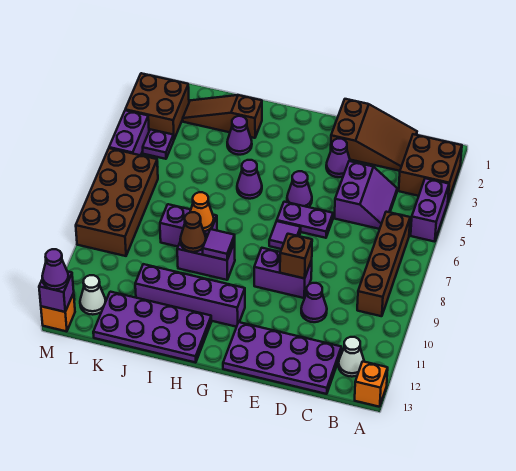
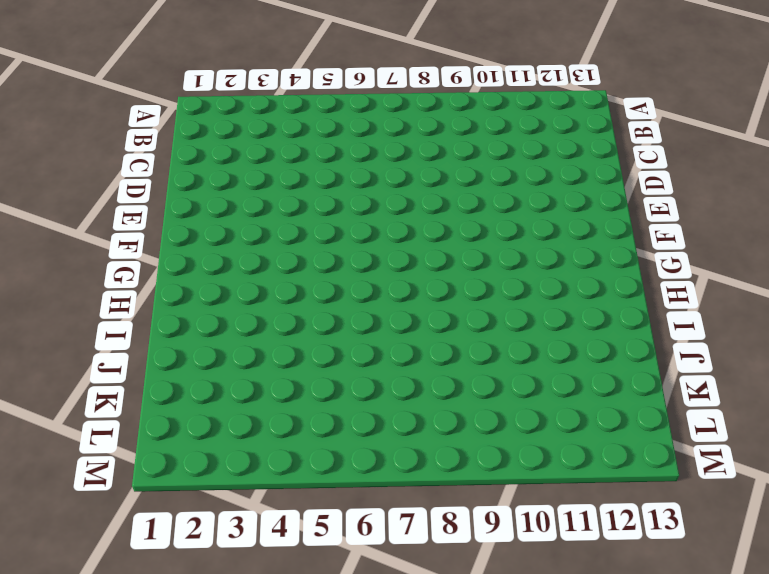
none -> brown 2x2 brick [399,134,462,201]
none -> purple 1x2 brick [411,178,449,242]
none -> orange 1x1 brick [355,361,388,407]
none -> brown 1x4 brick [357,212,410,316]

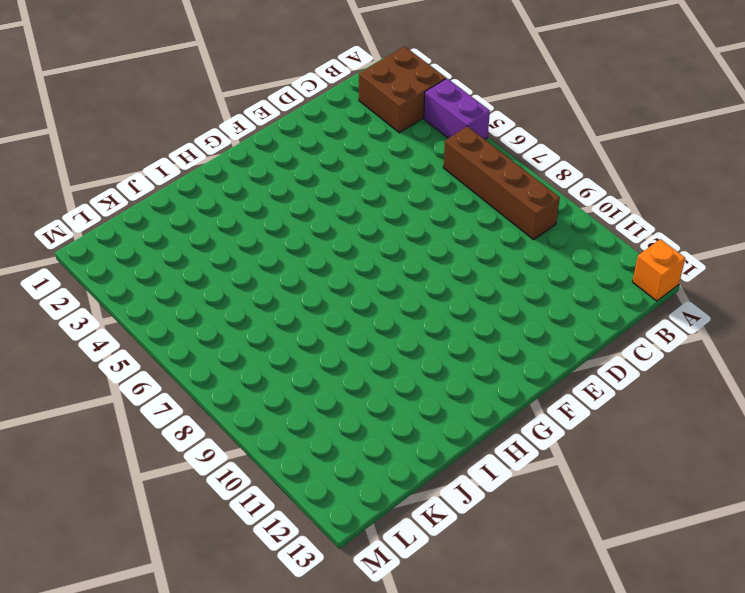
none -> white 1x1 cone [339,337,364,377]
none -> brown 2x3 slope [331,99,417,171]
none -> purple 2x2 slope [335,161,397,229]
none -> purple 2x4 plate [223,322,341,394]

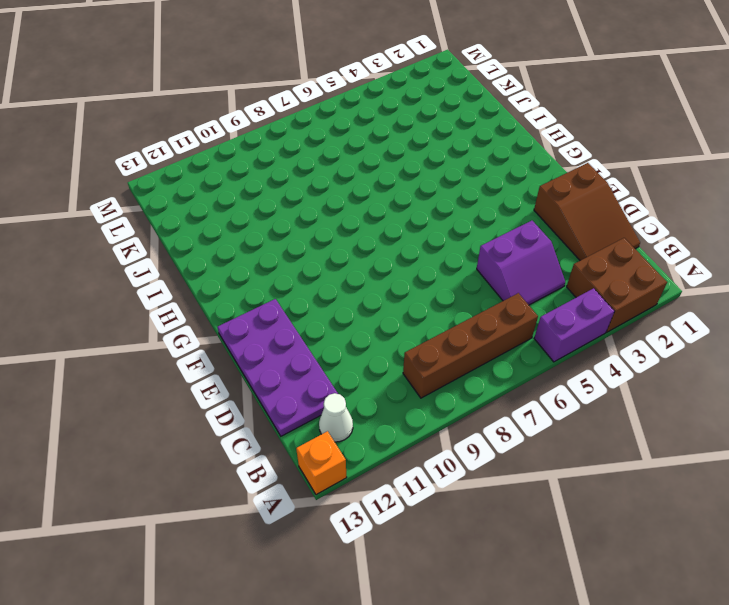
none -> purple 1x1 cone [301,283,327,322]
none -> purple 1x1 cone [326,139,350,177]
none -> purple 1x2 plate [277,202,333,238]
none -> purple 1x2 brick [254,248,312,298]

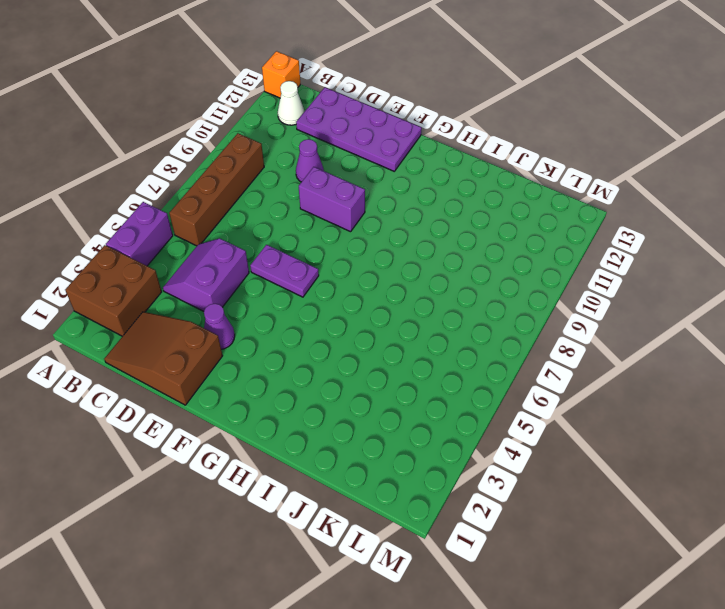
none -> purple 1x1 cone [287,171,312,207]
none -> purple 1x1 tile [269,221,301,249]
none -> purple 1x4 brick [135,264,245,327]
none -> purple 1x1 cone [237,160,262,199]

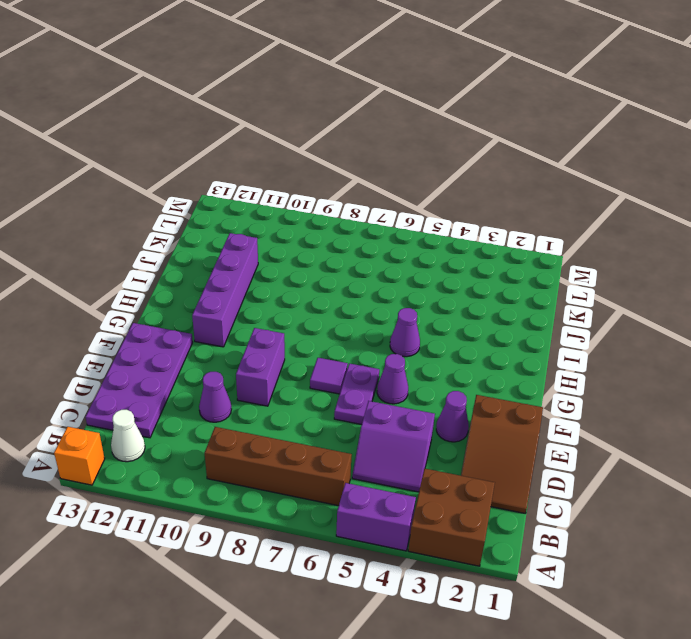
none -> purple 1x2 brick [177,235,235,280]
none -> purple 2x4 plate [93,292,211,363]
none -> brown 1x3 slope [183,95,262,138]
none -> purple 1x1 cone [227,116,252,155]

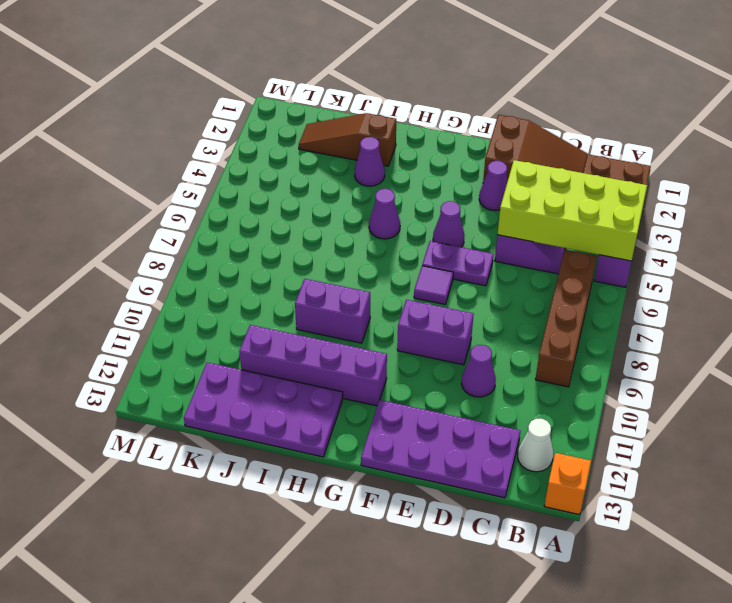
lime 2x4 brick [497,160,647,261] -> none
none -> purple 1x2 brick [160,204,217,247]
none -> brown 2x2 brick [125,73,189,139]
none -> purple 1x1 plate [143,129,174,159]
none -> brown 2x4 brick [76,148,158,256]

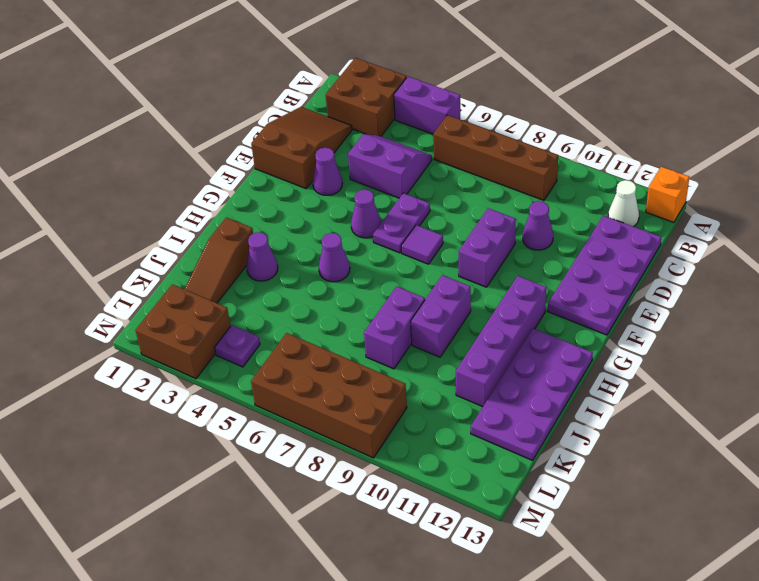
none -> white 1x1 cone [80,275,106,315]
none -> purple 1x2 brick [109,110,149,155]
none -> orange 1x1 brick [41,293,75,331]
none -> brown 1x1 brick [280,234,312,278]

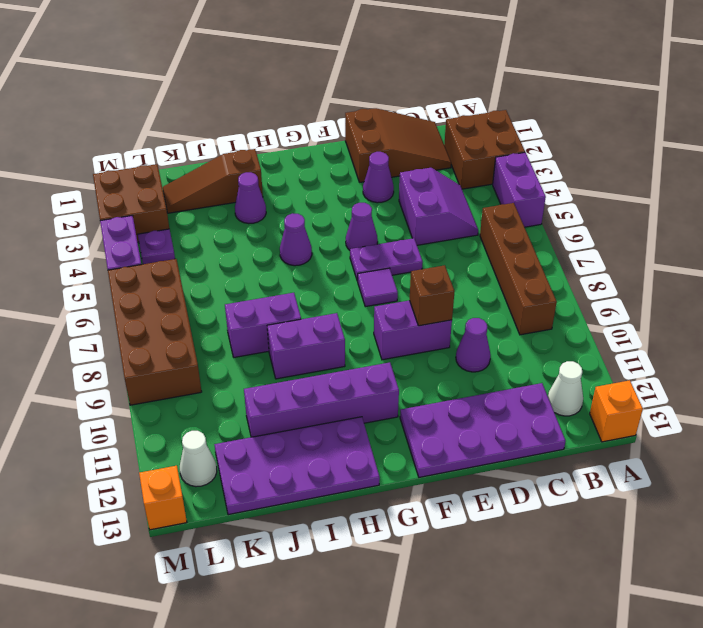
none -> purple 1x1 tile [203,229,235,260]
none -> orange 1x1 cone [190,192,214,231]
none -> brown 1x1 cone [180,212,206,252]
none -> purple 1x1 brick [39,272,74,312]

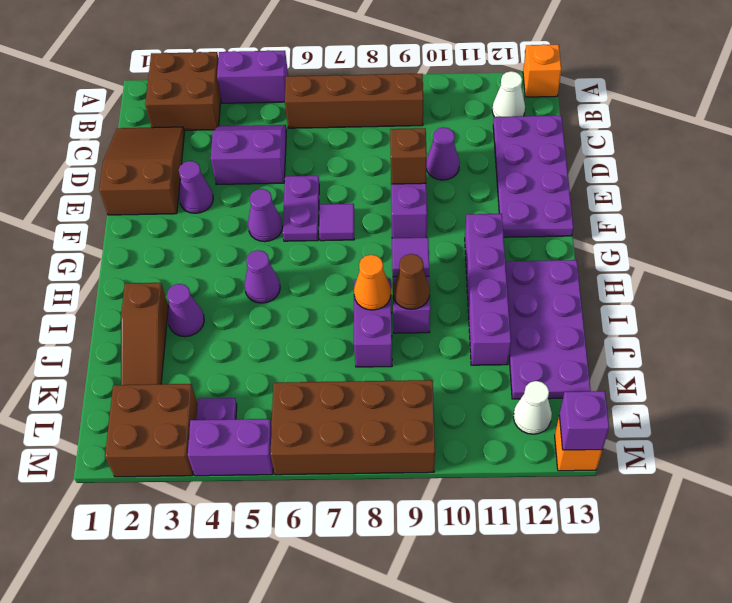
none -> purple 1x1 cone [42,249,69,290]

